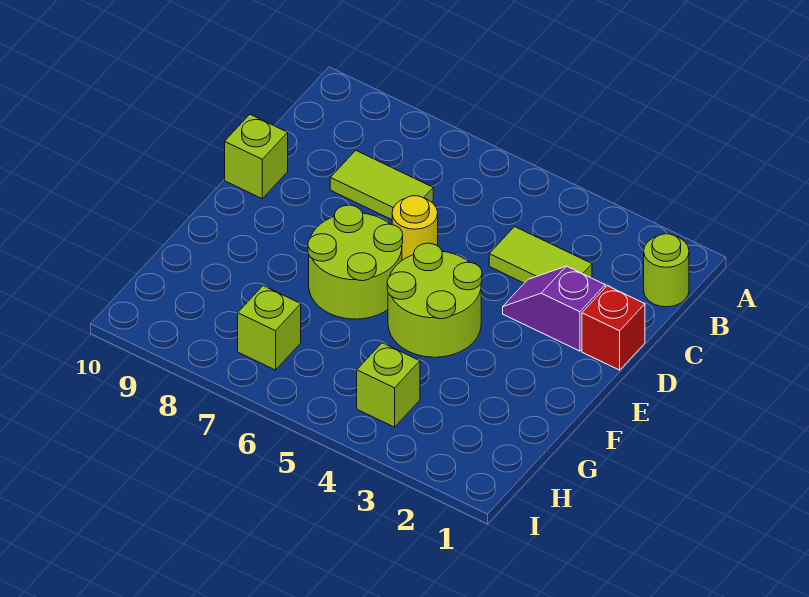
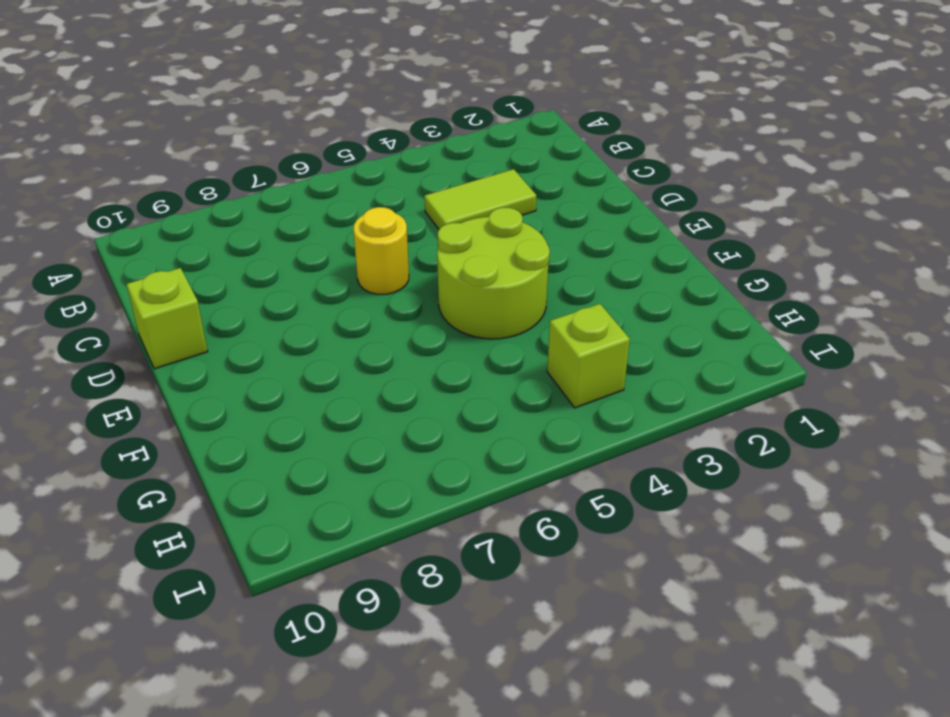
none -> lime 1x1 round brick [644,234,689,307]
none -> lime 1x2 tile [330,150,433,220]

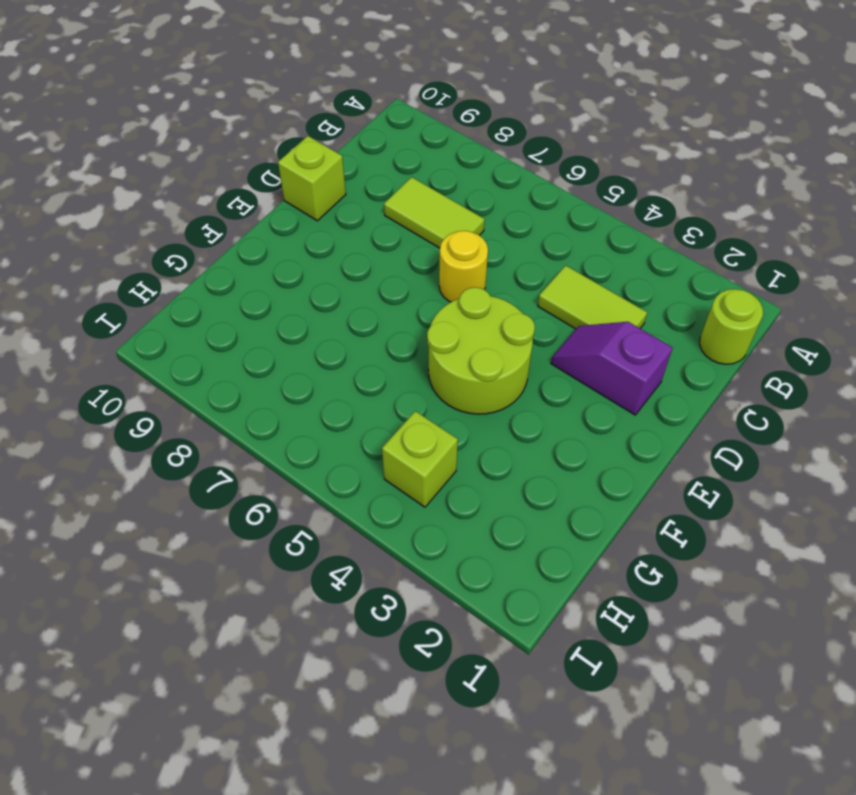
none -> red 1x1 brick [582,286,645,370]
none -> lime 2x2 round brick [308,205,403,319]

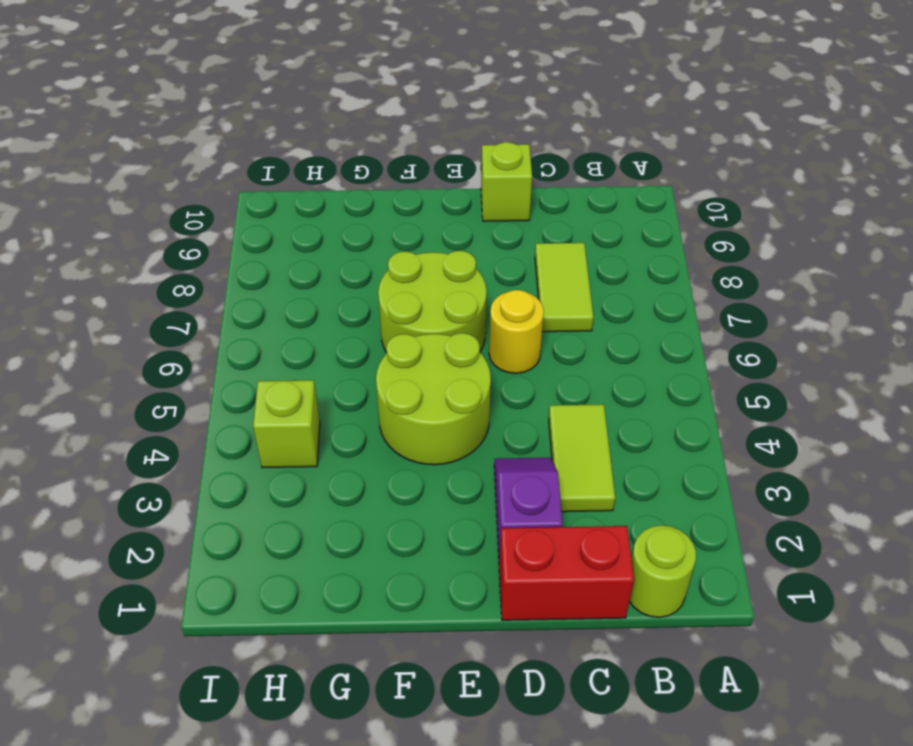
red 1x2 brick [499,526,634,620] -> red 1x1 brick [582,286,645,370]
none -> lime 1x1 brick [238,286,301,370]

